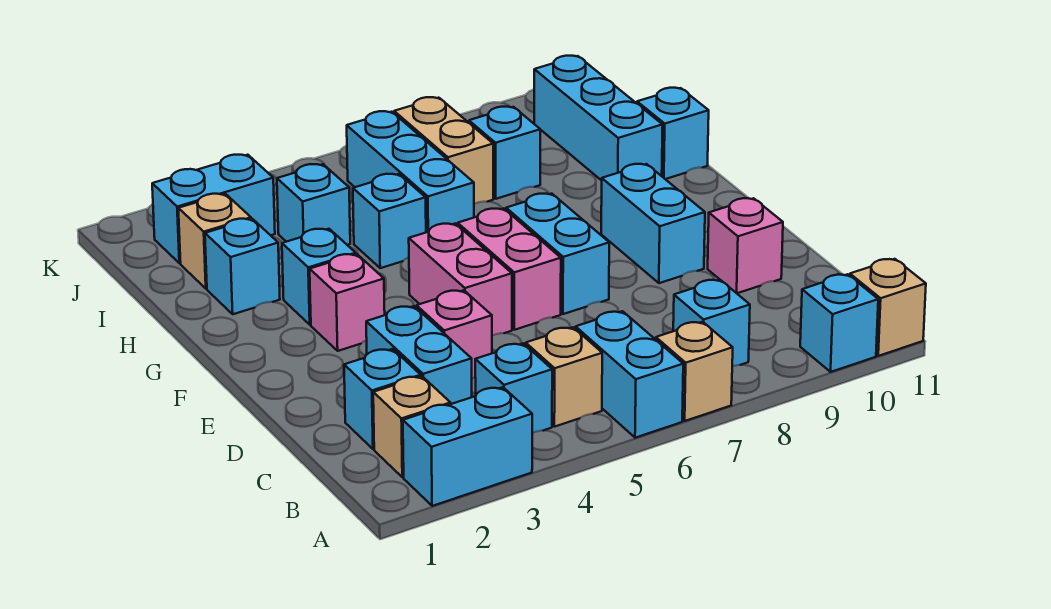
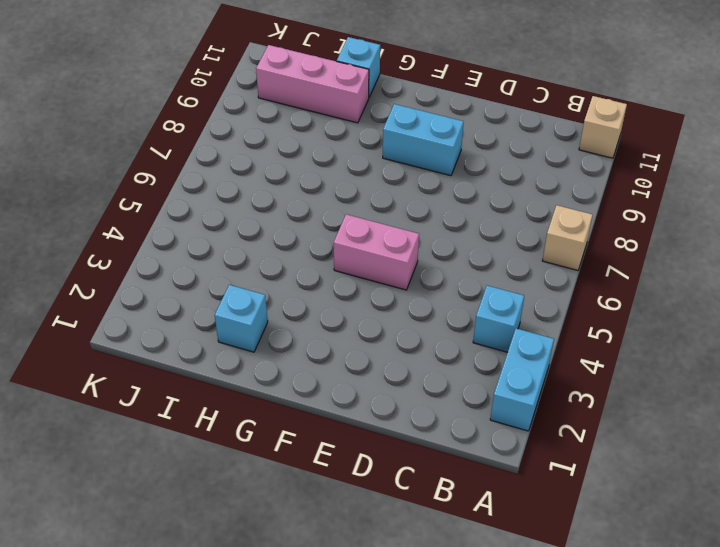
pink 1x3 brick [256,45,369,123] -> cyan 1x3 brick [534,56,663,181]
none -> cyan 1x2 brick [576,311,683,438]
none -> cyan 1x1 brick [800,274,878,372]
none -> tan 1x1 brick [373,376,451,477]

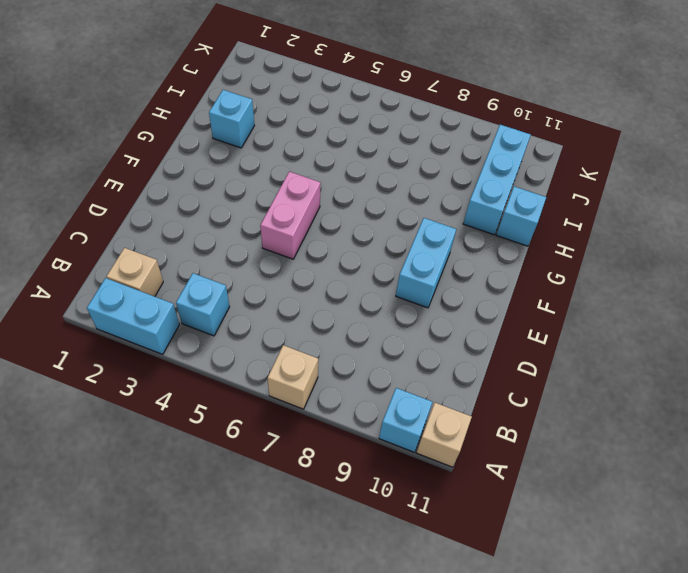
none -> cyan 1x2 brick [576,311,683,438]
none -> tan 1x1 brick [526,327,602,427]
none -> cyan 1x1 brick [673,280,750,366]

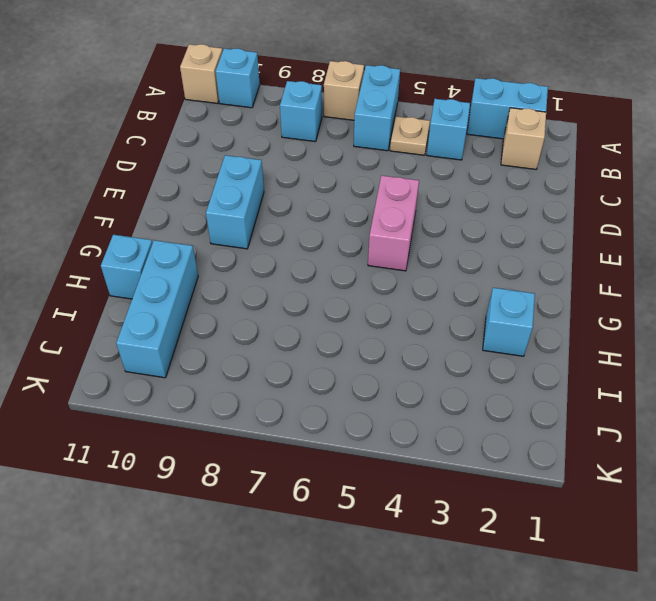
tan 1x1 plate [390,116,430,155] -> tan 1x1 brick [526,327,602,427]
none -> cyan 1x1 brick [344,349,421,449]
none -> cyan 1x2 brick [366,306,472,404]
none -> pink 1x1 brick [417,290,492,378]

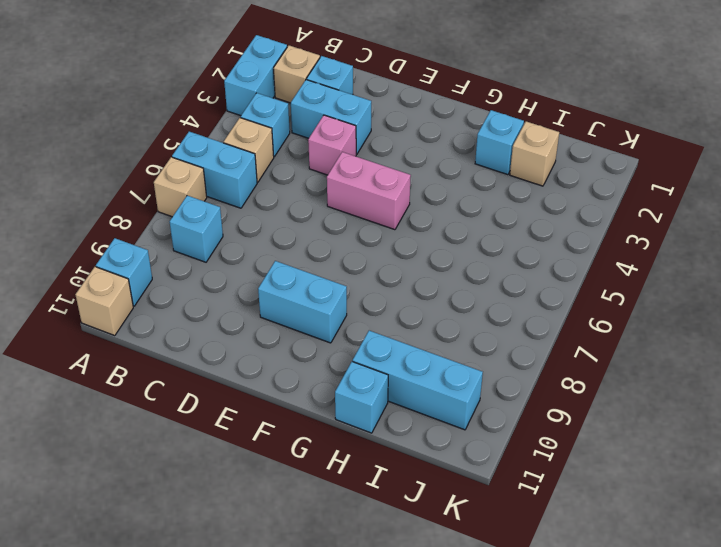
none -> pink 1x1 brick [708,198,783,293]
none -> pink 1x2 brick [458,208,561,330]
none -> cyan 1x2 brick [506,194,609,314]

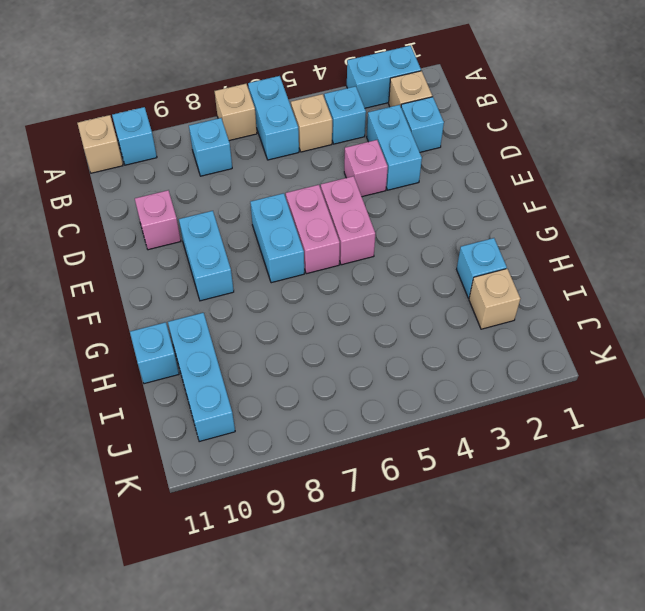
none -> pink 1x1 brick [310,254,385,351]
none -> cyan 1x1 brick [282,229,356,325]
none -> cyan 1x1 brick [353,174,426,268]

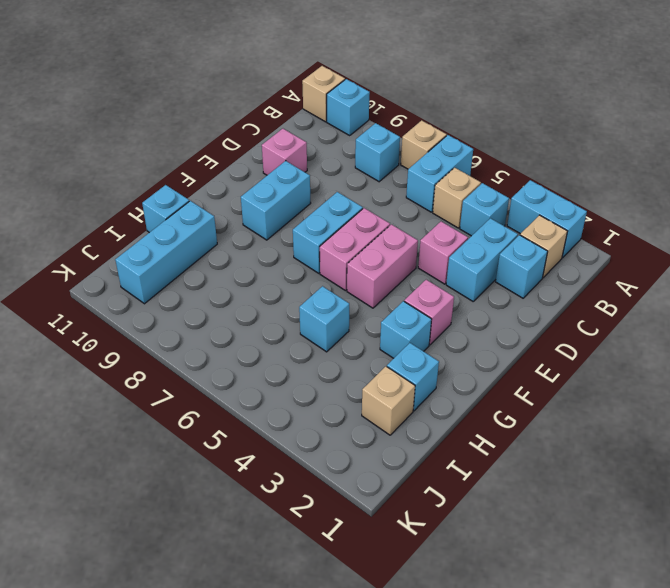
none -> cyan 1x3 brick [347,111,474,232]
none -> cyan 1x1 brick [277,164,350,245]
none -> tan 1x2 brick [394,97,493,204]

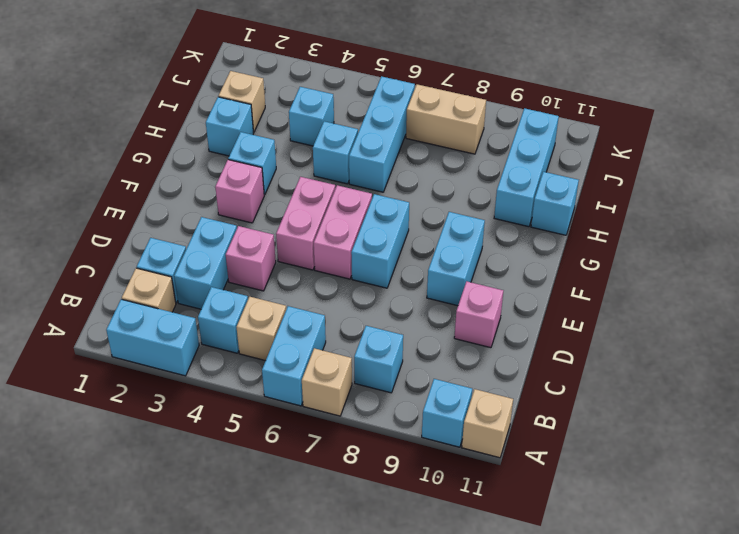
tan 1x2 brick [406,84,486,154] -> tan 1x2 brick turned to [394,97,493,204]
none -> cyan 1x1 brick [469,107,540,199]
none -> cyan 1x2 brick [152,155,275,263]

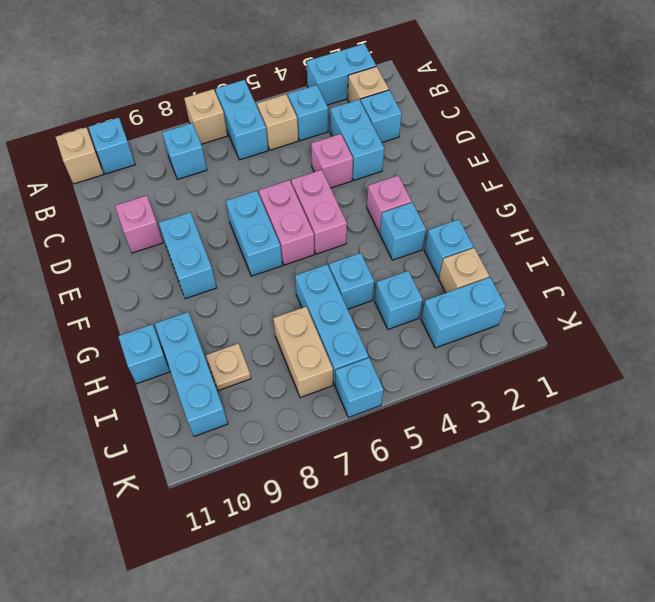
tan 1x1 plate [206,343,251,391] -> none
cyan 1x1 brick [335,358,384,417] -> cyan 1x1 brick moved to [469,107,540,199]

